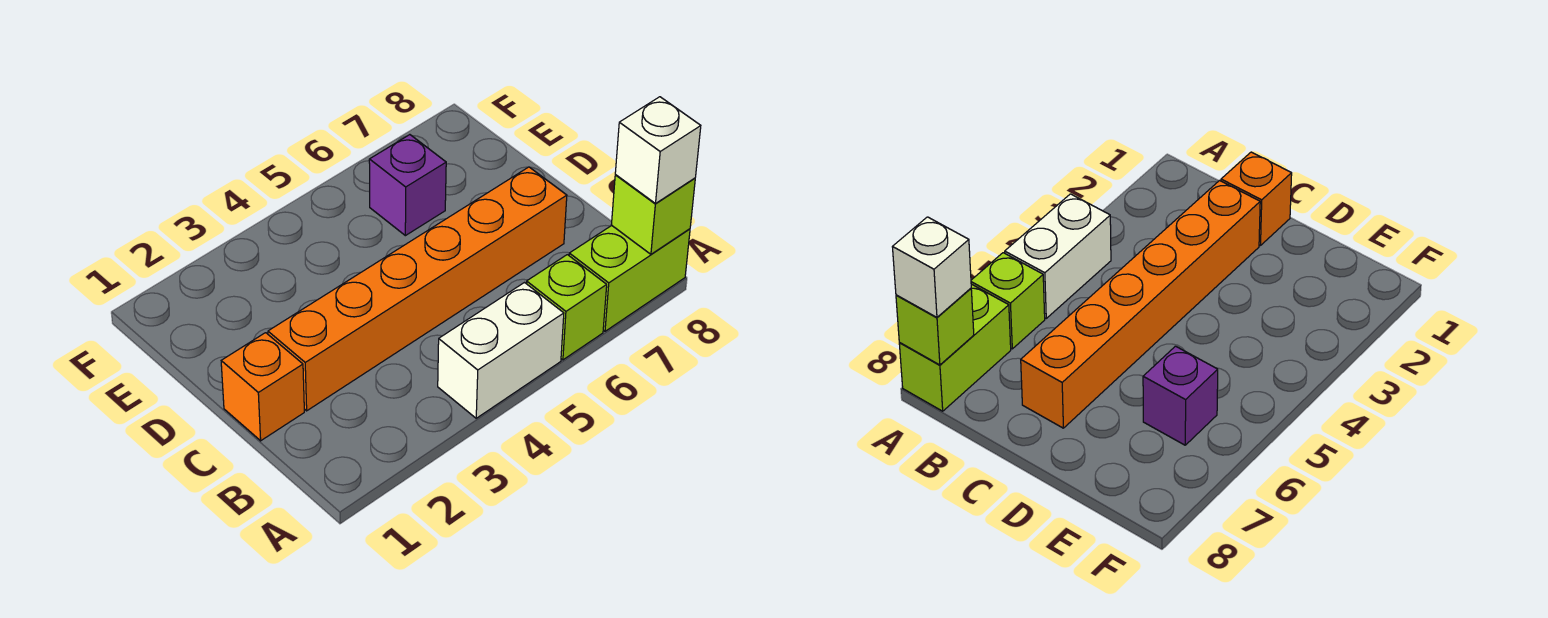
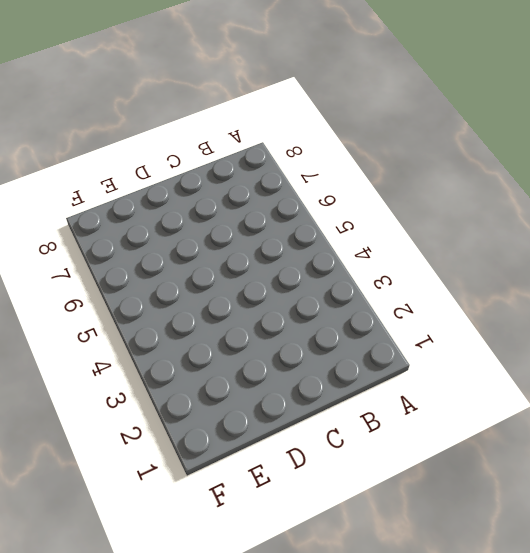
none -> white 1x2 brick [438,283,564,418]
none -> lime 1x1 brick [526,255,607,360]

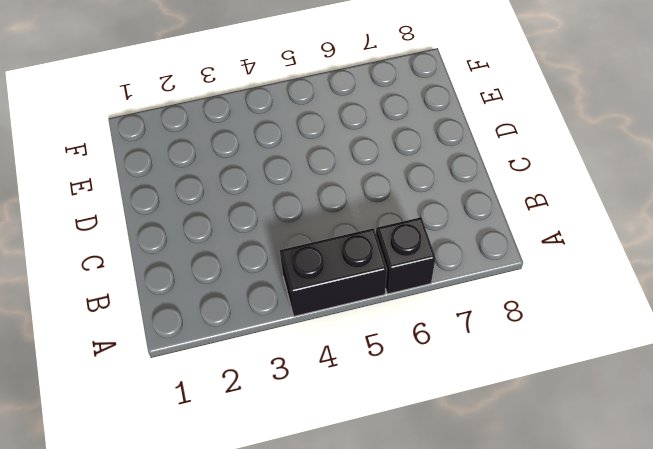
black 1x2 brick [280,228,387,316] -> white 1x2 brick [438,283,564,418]
black 1x1 brick [376,217,436,294] -> lime 1x1 brick [526,255,607,360]
none -> lime 1x2 brick [569,225,690,331]
none -> orange 1x1 brick [221,333,304,441]

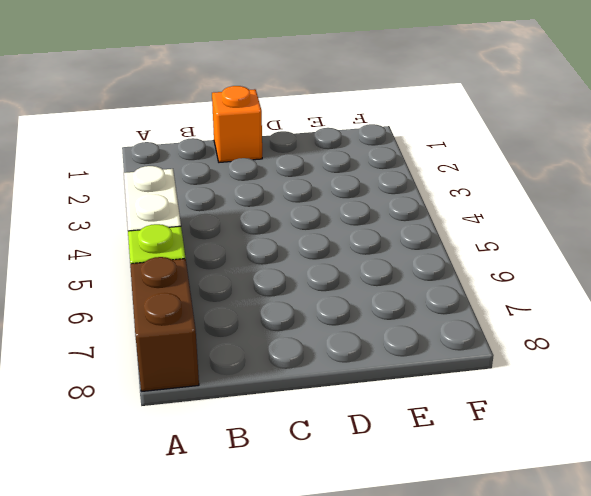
brown 1x2 brick [130,257,199,392] -> lime 1x2 brick [569,225,690,331]
none -> orange 1x6 brick [268,167,567,411]
none -> purple 1x1 brick [369,135,446,236]

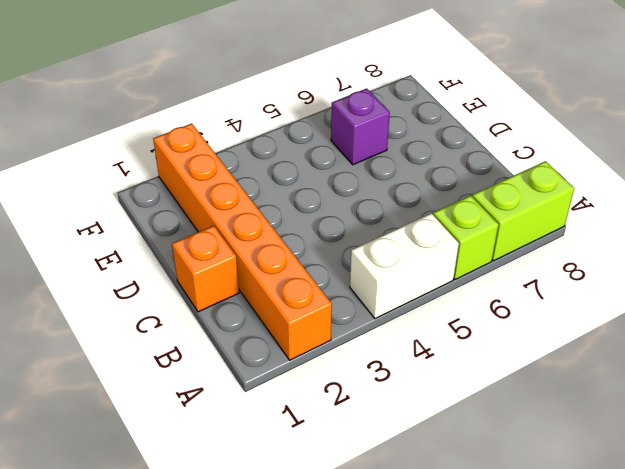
orange 1x6 brick [153,123,332,360] -> orange 1x6 brick turned to [268,167,567,411]
none -> lime 1x1 brick [611,175,695,254]
none -> white 1x1 brick [615,97,701,204]

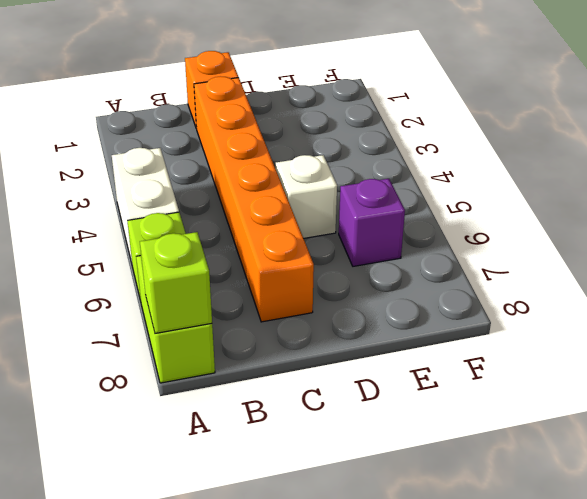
white 1x1 brick [276,155,337,238] -> white 1x1 brick moved to [615,97,701,204]

